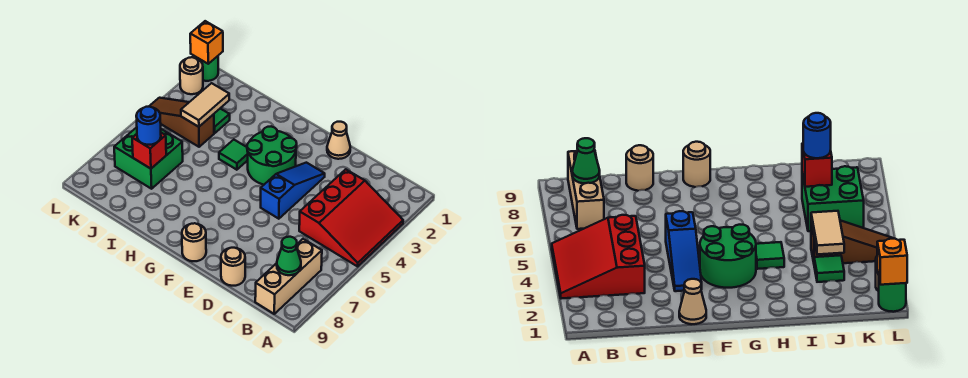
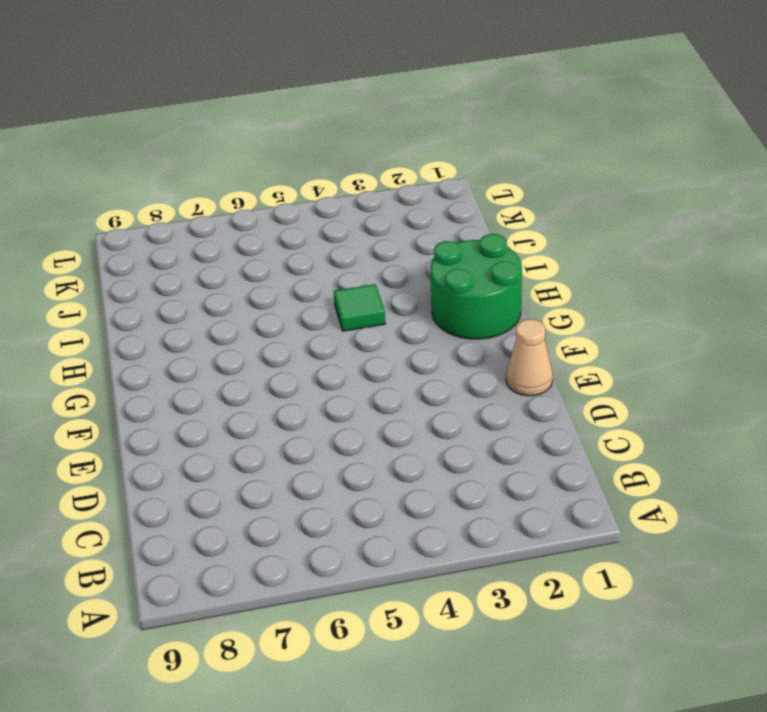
green 2x2 round brick [431,234,522,339] -> green 2x2 round brick moved to [247,127,297,185]
none -> red 3x3 slope [299,169,403,266]
none -> tan 1x3 brick [255,239,322,314]
none -> tan 1x1 round brick [221,248,245,286]

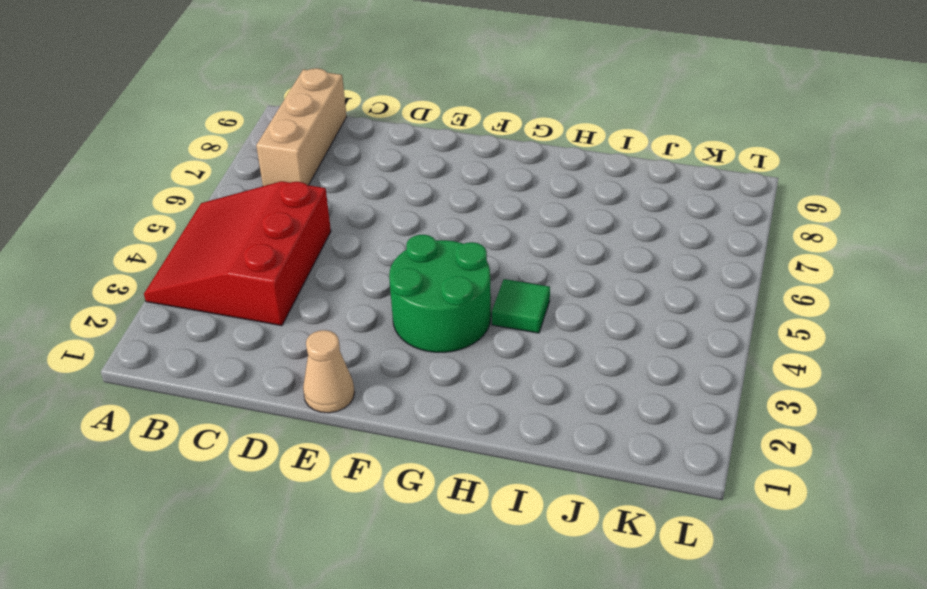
none -> tan 1x1 round brick [221,248,245,286]
none -> blue 1x3 slope [261,163,325,219]
none -> tan 1x1 round brick [182,223,206,261]

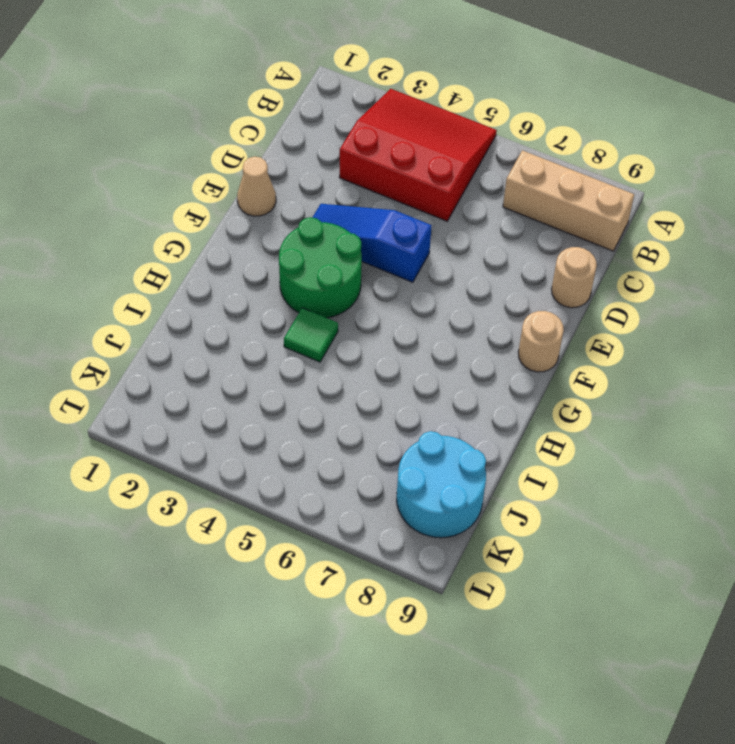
cyan 2x2 round brick [397,431,486,538] -> none
none -> green 1x1 tile [214,109,230,133]
none -> brown 1x3 slope [149,98,214,147]
none -> green 2x2 brick [114,127,183,189]

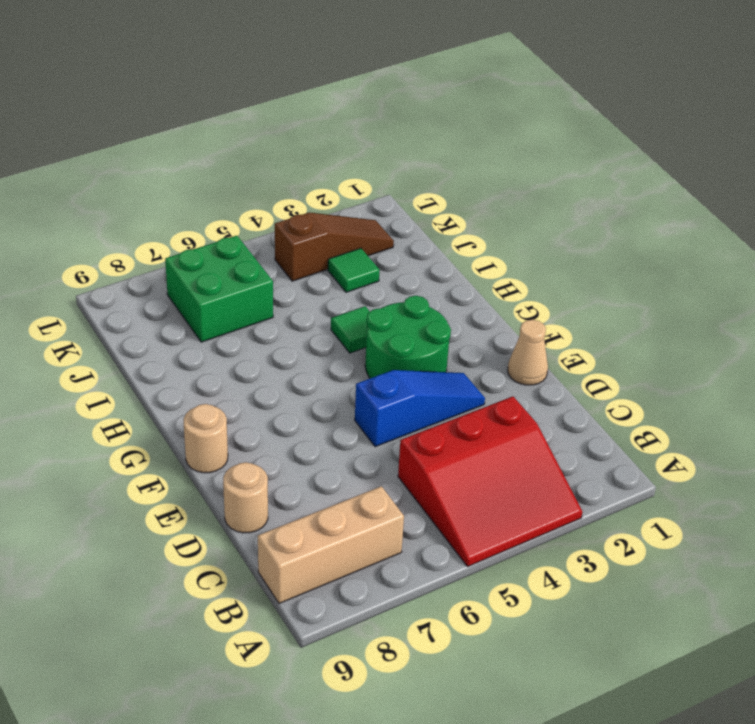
brown 1x3 slope [275,212,394,281] -> brown 1x3 slope turned to [149,98,214,147]
none -> green 1x1 round brick [195,56,218,81]
none -> tan 1x1 round brick [180,57,203,94]
none -> green 1x1 cone [277,237,301,275]

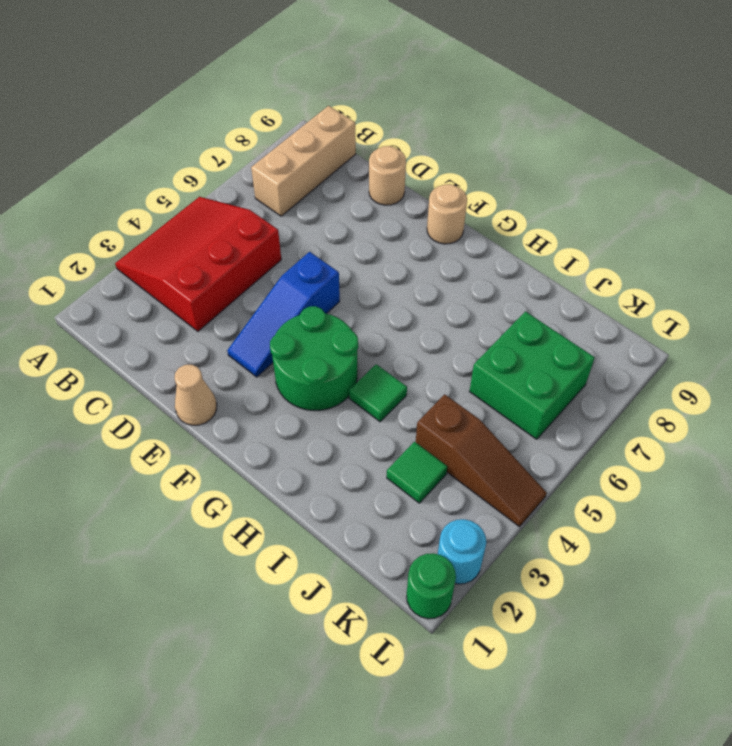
cyan 1x1 round brick [438,519,486,584] -> tan 1x1 round brick [180,57,203,94]
none -> green 1x1 cone [277,237,301,275]
none -> tan 1x2 tile [181,83,229,127]
none -> red 1x1 brick [132,133,166,169]

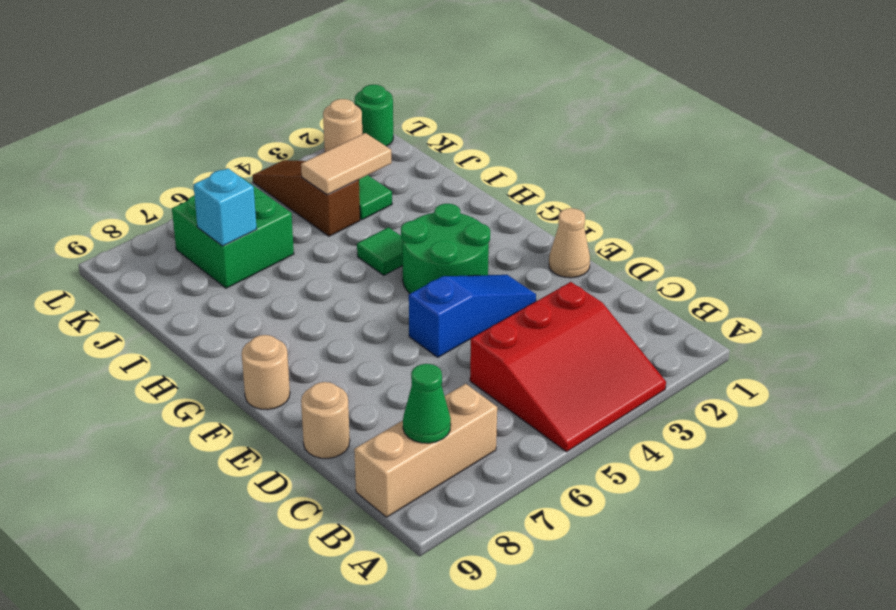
cyan 1x1 brick [193,168,257,246] -> red 1x1 brick [132,133,166,169]
none -> orange 1x1 brick [190,21,223,64]
none -> blue 1x1 round brick [136,107,161,145]

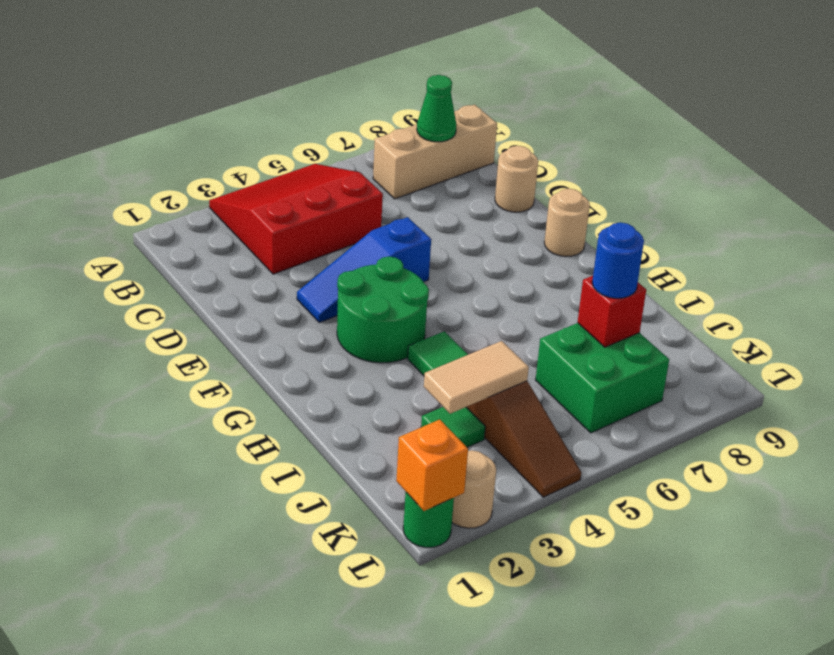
none -> tan 1x1 cone [327,122,350,159]

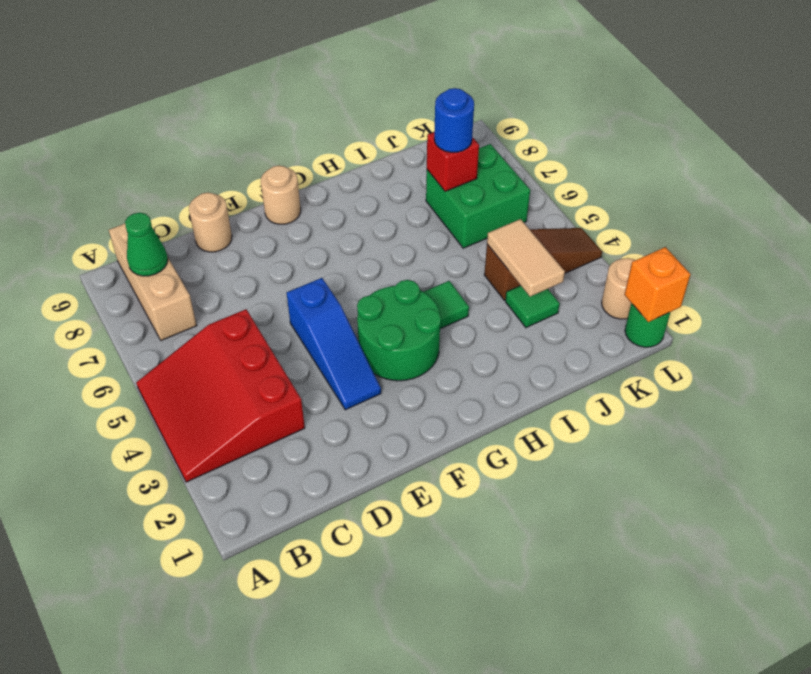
none -> tan 1x1 cone [327,122,350,159]

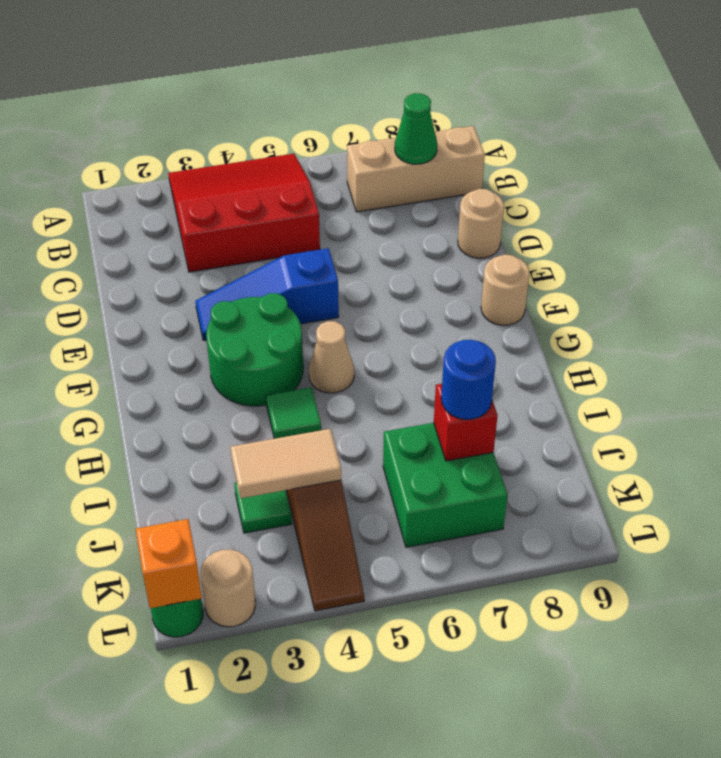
tan 1x1 cone [309,321,354,393] -> tan 1x1 cone moved to [327,122,350,159]

